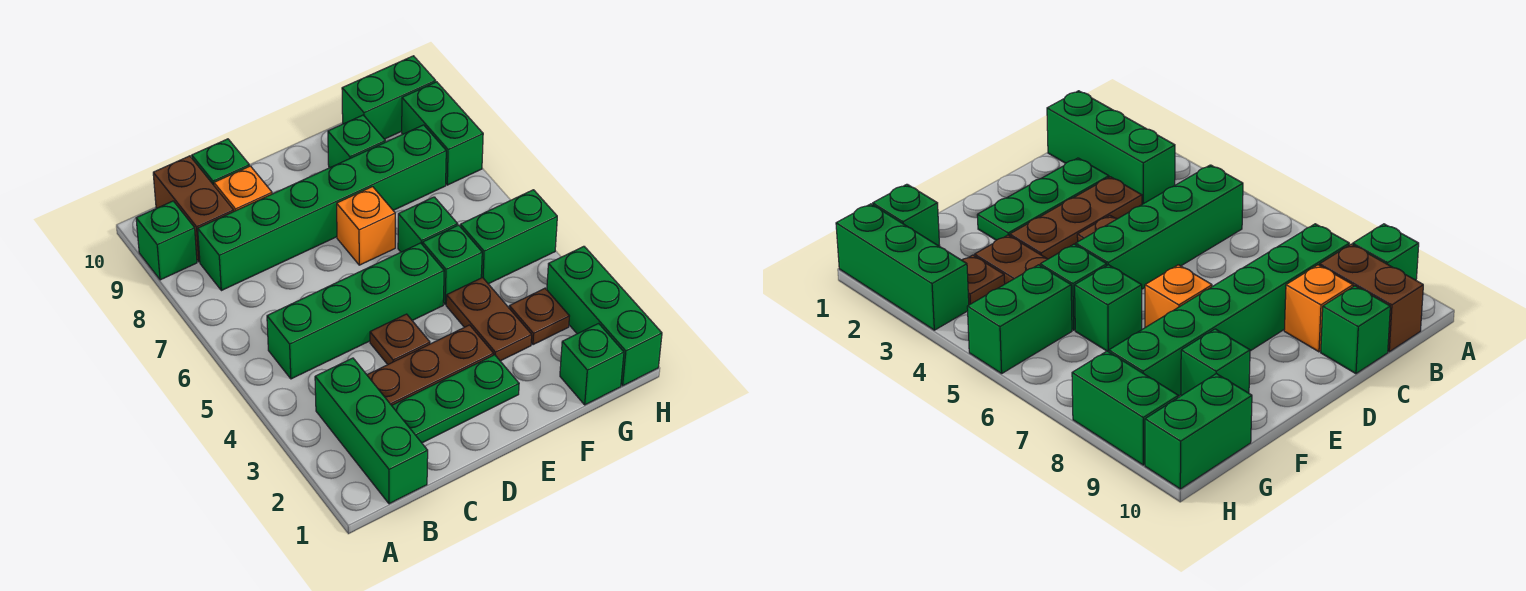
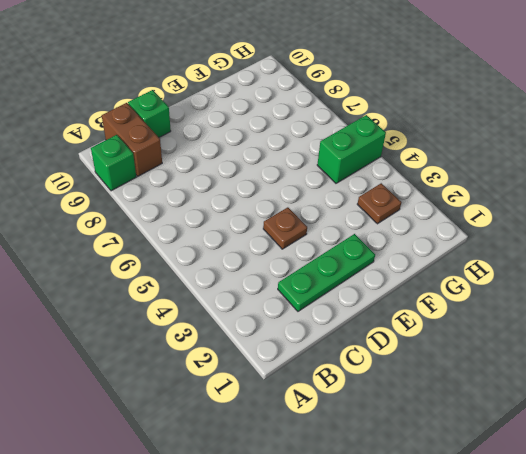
none -> green 1x3 brick [315,358,428,504]
none -> green 1x4 brick [267,243,444,379]
none -> green 1x6 brick [198,125,446,291]

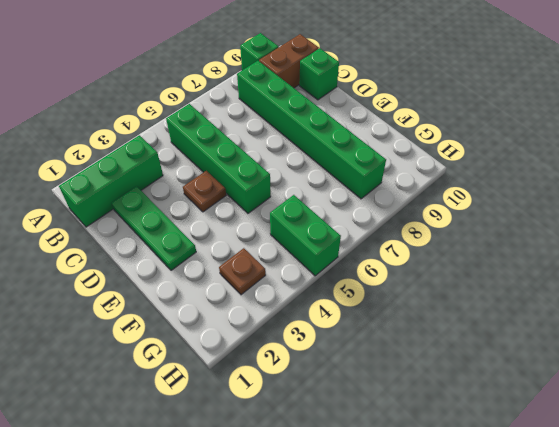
none -> brown 1x3 plate [367,325,494,405]
none -> orange 1x1 brick [214,166,272,211]
none -> orange 1x1 brick [337,187,395,265]

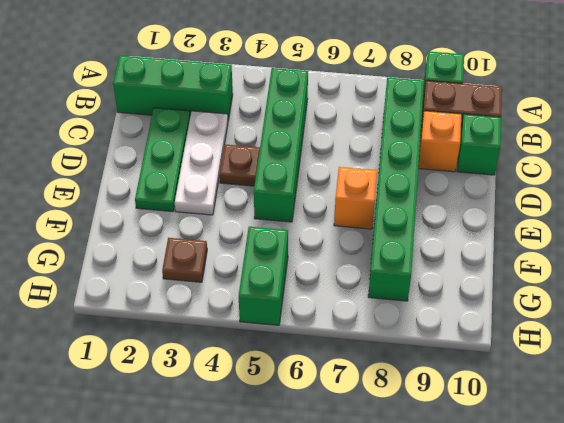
white 1x3 plate [175,111,228,215] -> brown 1x3 plate [367,325,494,405]
none -> brown 1x2 plate [446,278,532,361]
none -> green 1x1 brick [423,225,482,304]
none -> green 1x1 brick [398,197,458,252]

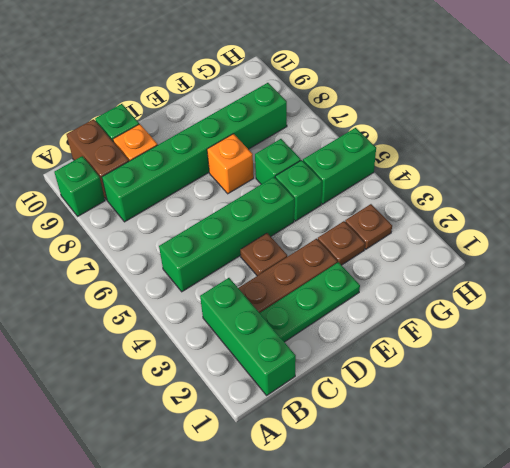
brown 1x1 plate [318,221,365,265] -> brown 1x2 plate [446,278,532,361]
none -> green 1x1 brick [328,115,385,168]
none -> green 1x1 brick [560,323,624,405]
none -> green 1x2 brick [342,56,436,139]

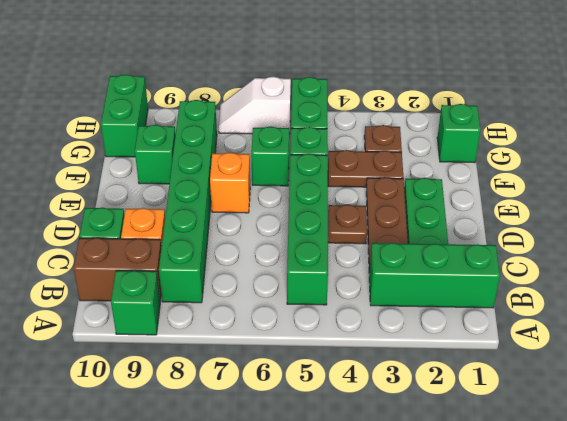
white 1x2 slope [219,77,291,134] -> none
none -> green 1x3 brick [547,246,662,386]
none -> green 1x2 brick [402,82,483,185]

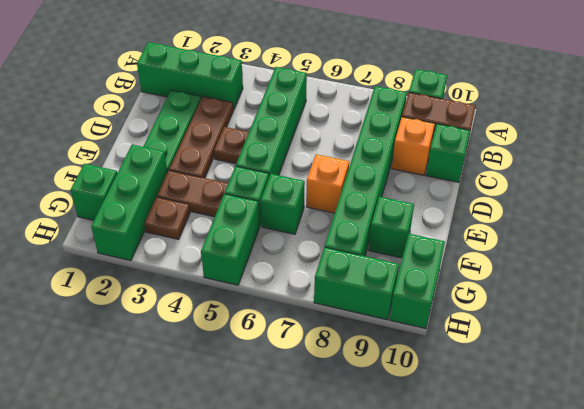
green 1x3 brick [91,145,167,261] -> green 1x3 brick turned to [547,246,662,386]

